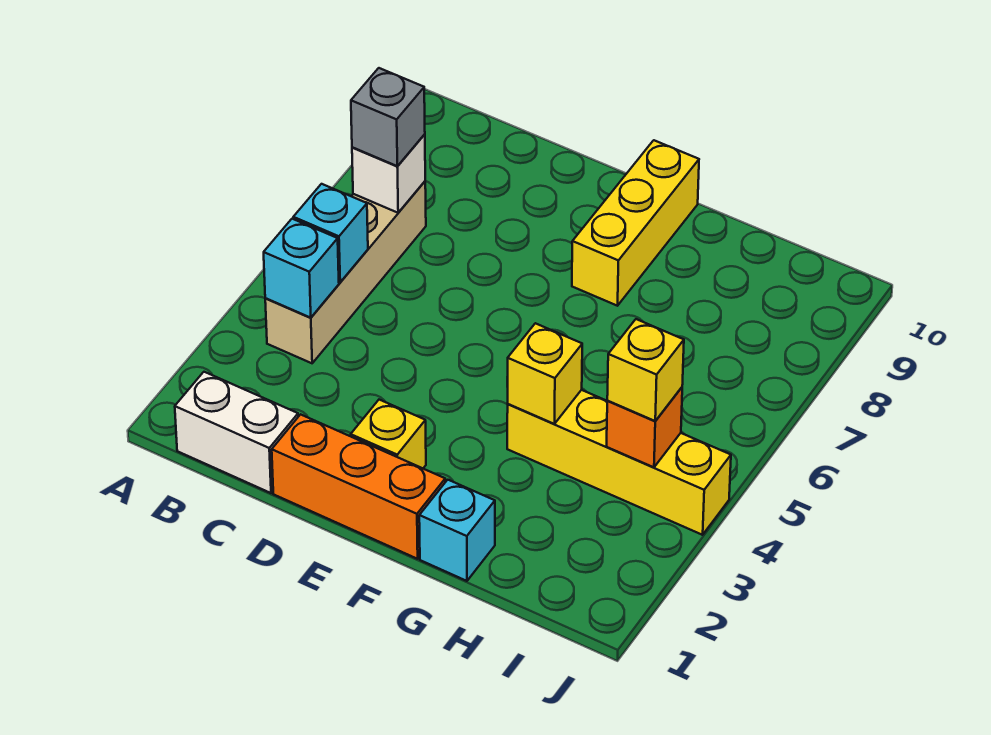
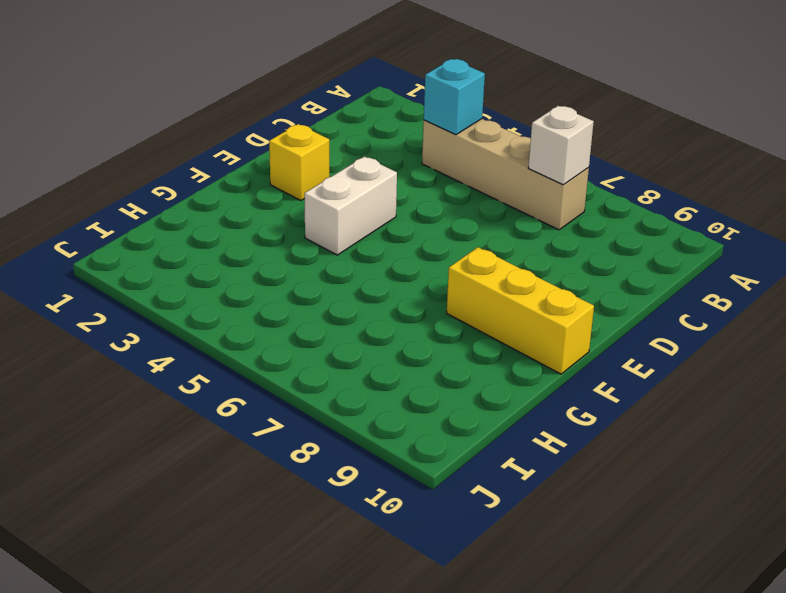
white 1x2 brick [305,157,397,255] -> white 1x2 brick moved to [175,372,298,493]
none -> orange 1x3 brick [272,414,445,559]
none -> cyan 1x1 brick [419,480,495,581]
none -> yellow 1x4 brick [507,390,731,535]

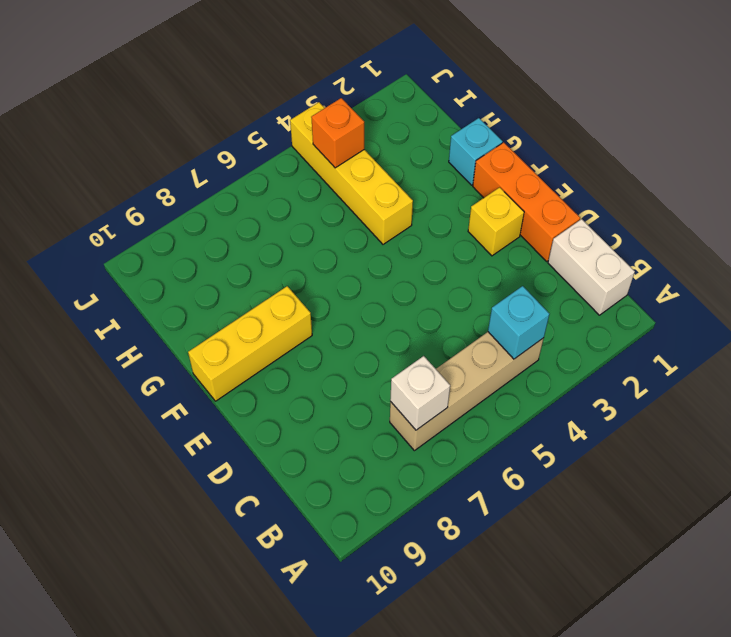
none -> cyan 1x1 brick [293,184,368,282]
none -> yellow 1x1 brick [507,323,582,424]
none -> grey 1x1 brick [351,68,425,166]

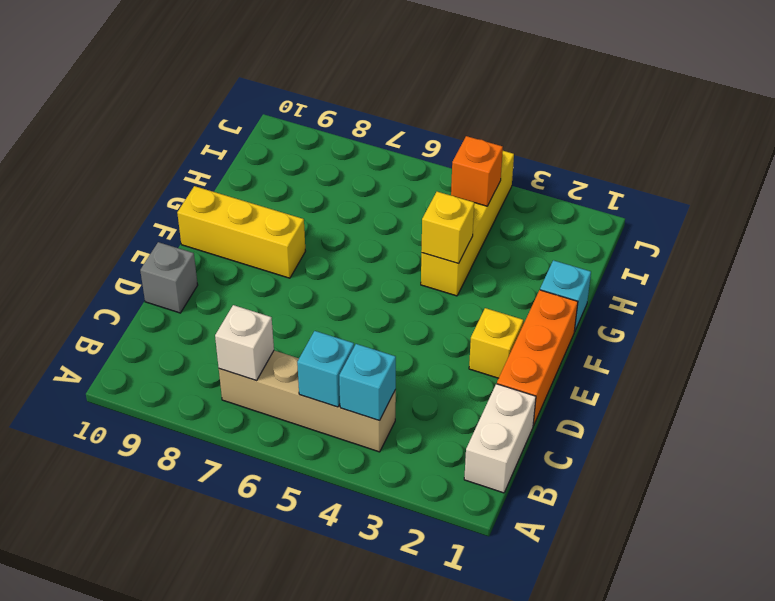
grey 1x1 brick [140,242,198,313] -> grey 1x1 brick moved to [351,68,425,166]
none -> yellow 1x1 brick [607,319,684,421]

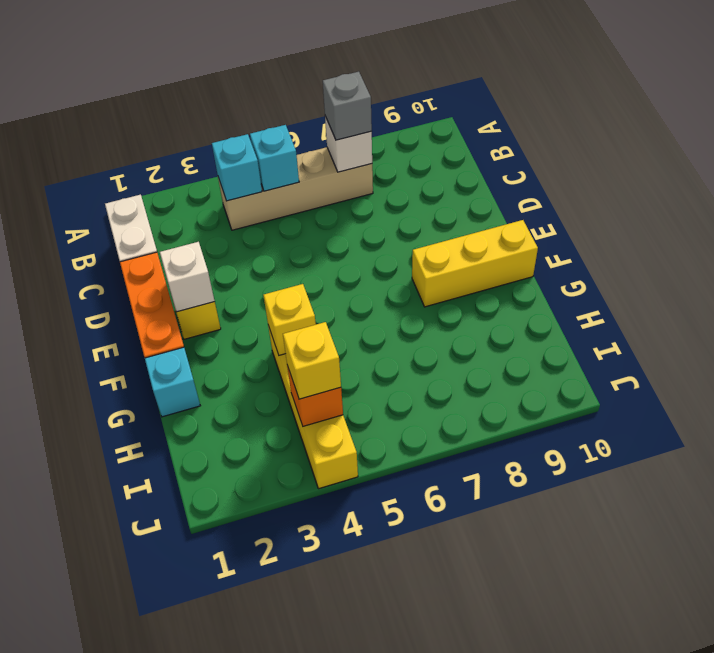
white 1x1 brick [160,242,215,312] -> none

